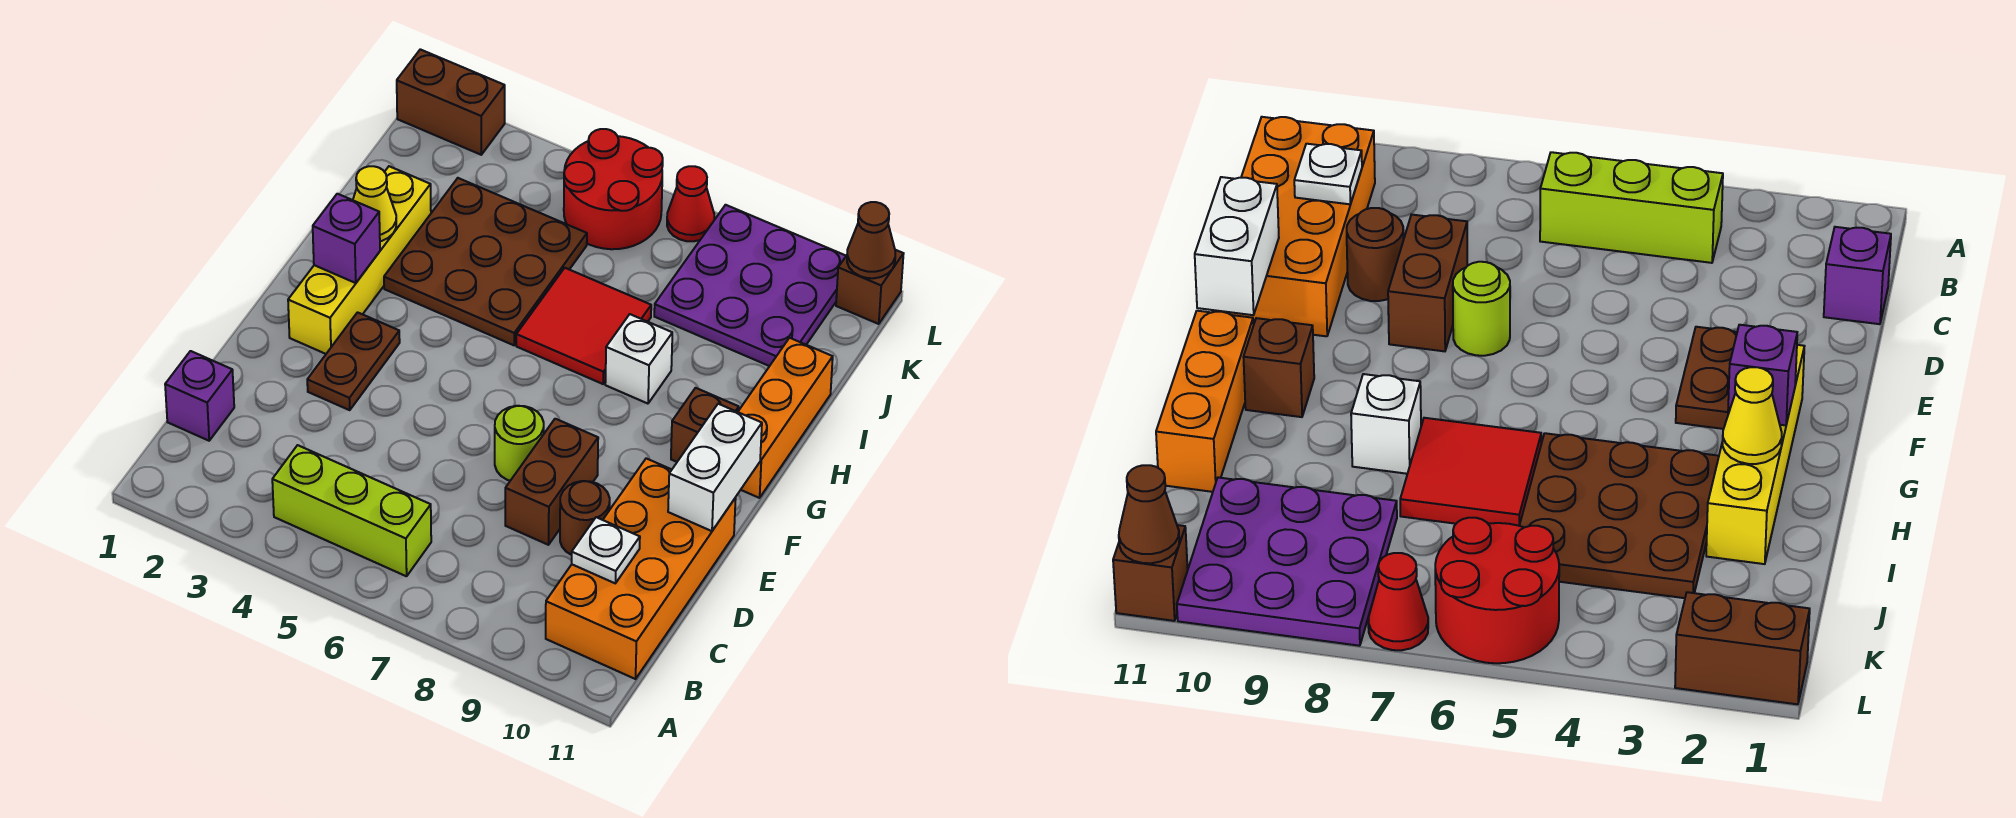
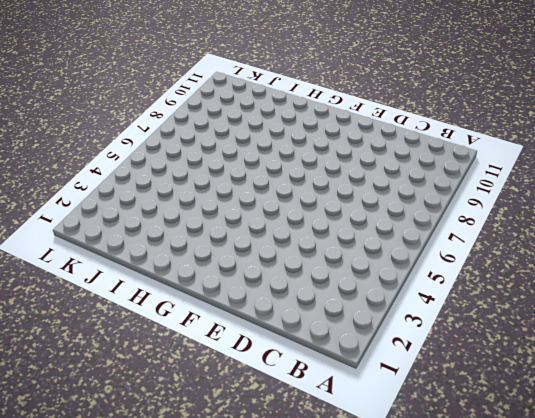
none -> lime 1x3 brick [272,445,431,576]
none -> orange 2x4 brick [546,458,736,679]
none -> purple 1x1 brick [165,351,234,441]

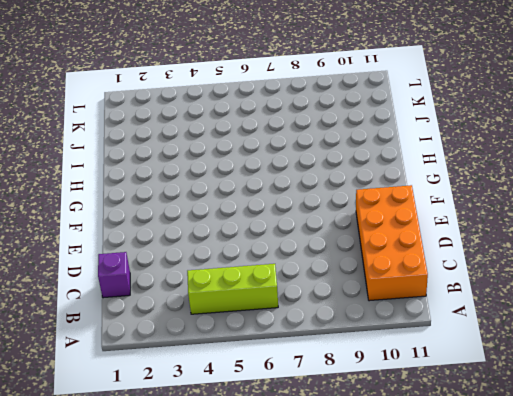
none -> brown 1x2 brick [505,419,598,545]
none -> brown 1x1 round brick [560,481,610,555]
none -> brown 1x2 plate [307,312,400,410]

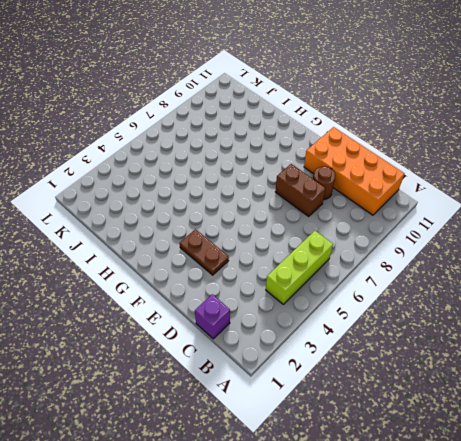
none -> lime 1x1 round brick [495,406,544,481]
none -> yellow 1x4 brick [288,166,431,354]
none -> brown 1x1 brick [671,388,739,462]

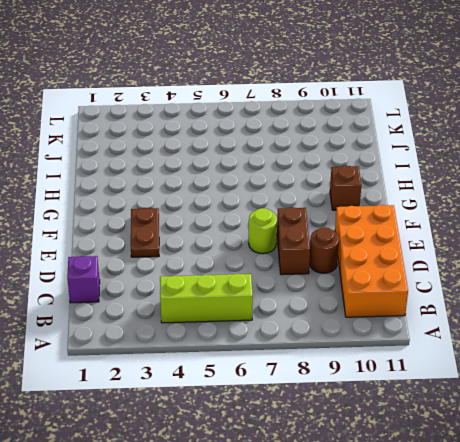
none -> yellow 1x4 brick [288,166,431,354]
none -> orange 1x3 brick [738,338,833,498]
none -> brown 3x3 plate [384,178,587,345]

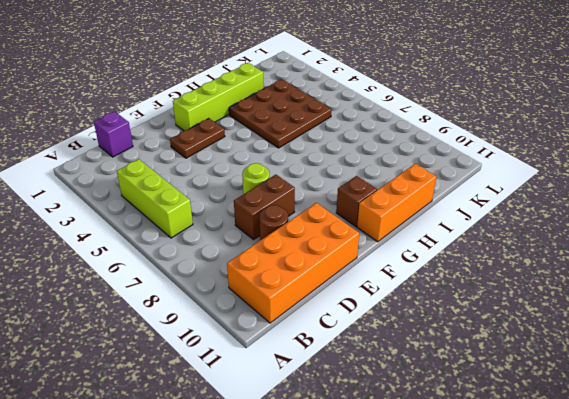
lime 1x4 brick [173,63,264,131] -> yellow 1x4 brick [288,166,431,354]
none -> red 2x2 tile [516,268,651,384]
none -> white 1x1 brick [605,314,672,404]
none -> purple 3x3 plate [654,205,846,366]

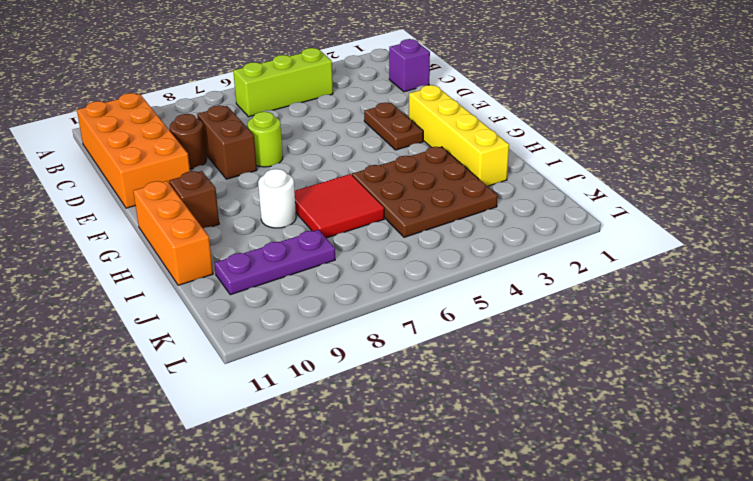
white 1x1 round brick [258,169,296,228] -> white 1x1 brick [605,314,672,404]
purple 1x3 plate [214,230,335,295] -> purple 3x3 plate [654,205,846,366]
none -> red 2x2 round brick [564,129,663,249]
none -> brown 1x2 brick [397,49,505,155]
none -> red 1x1 cone [667,166,714,241]

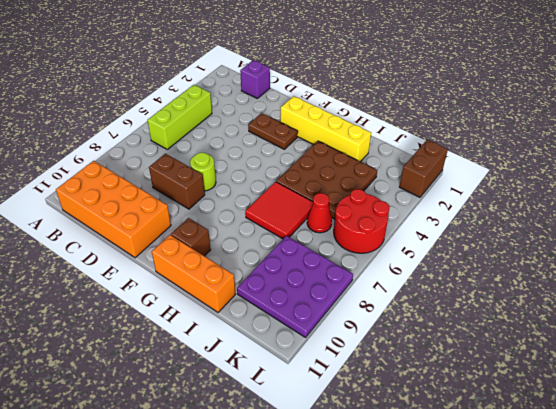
red 1x1 cone [307,193,332,233] -> red 1x1 cone moved to [667,166,714,241]
none -> brown 1x1 round brick [560,481,610,555]
none -> white 1x1 brick [605,314,672,404]
none -> brown 1x1 brick [836,250,904,324]

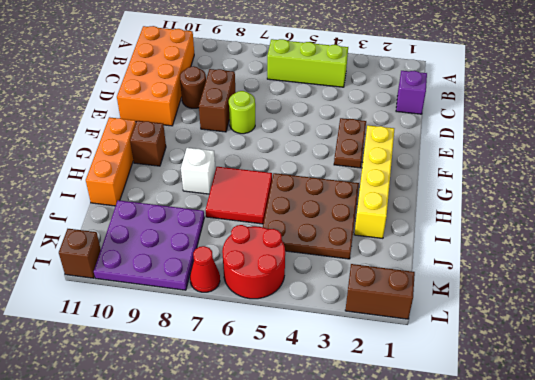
none -> white 1x1 plate [572,517,640,583]
none -> white 1x2 brick [668,404,762,531]
none -> purple 1x1 brick [313,194,380,283]

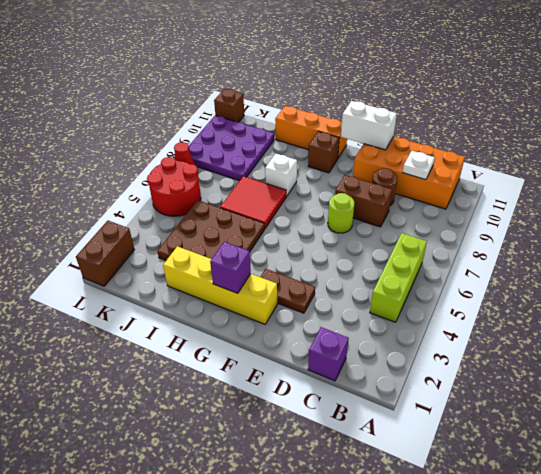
none -> yellow 1x1 cone [353,166,396,241]
none -> brown 1x1 cone [847,202,895,278]

